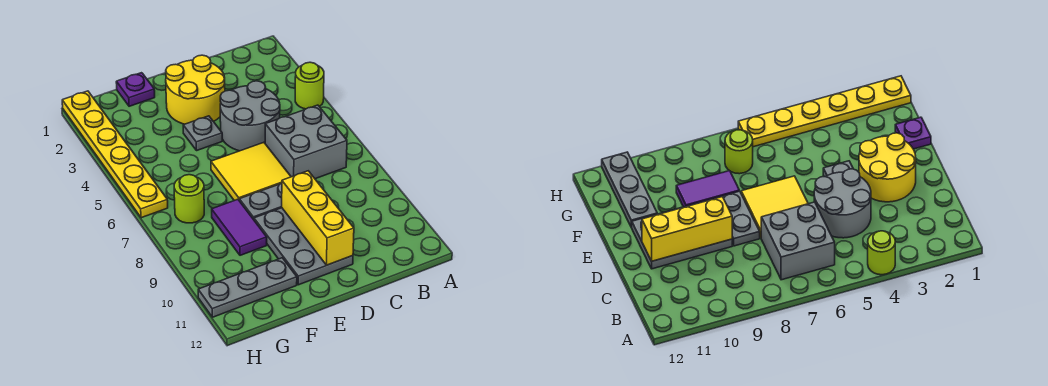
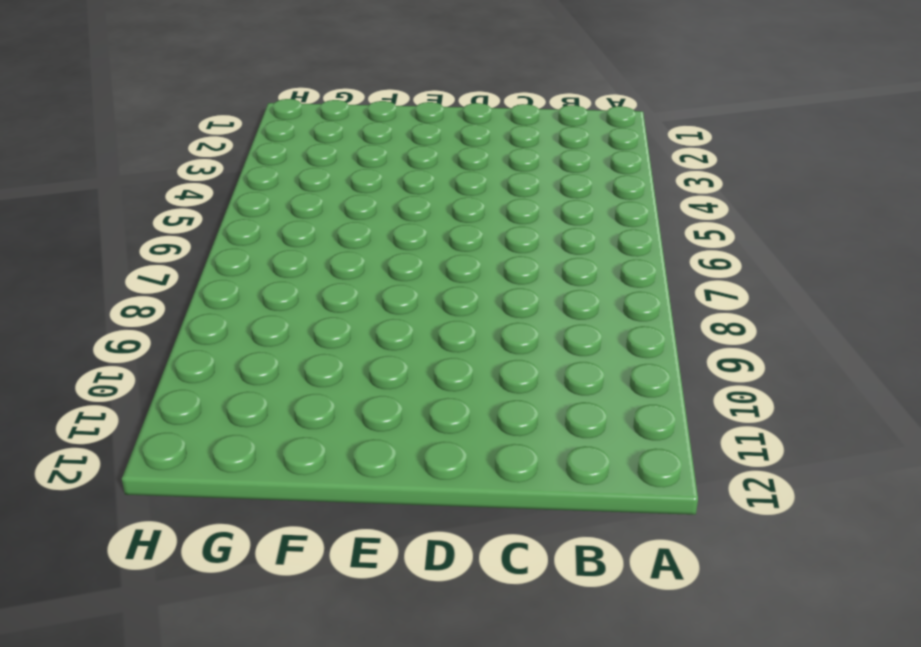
none -> lime 1x1 round brick [295,62,324,109]
none -> grey 2x2 brick [265,105,347,179]
none -> grey 2x2 round brick [220,81,280,151]

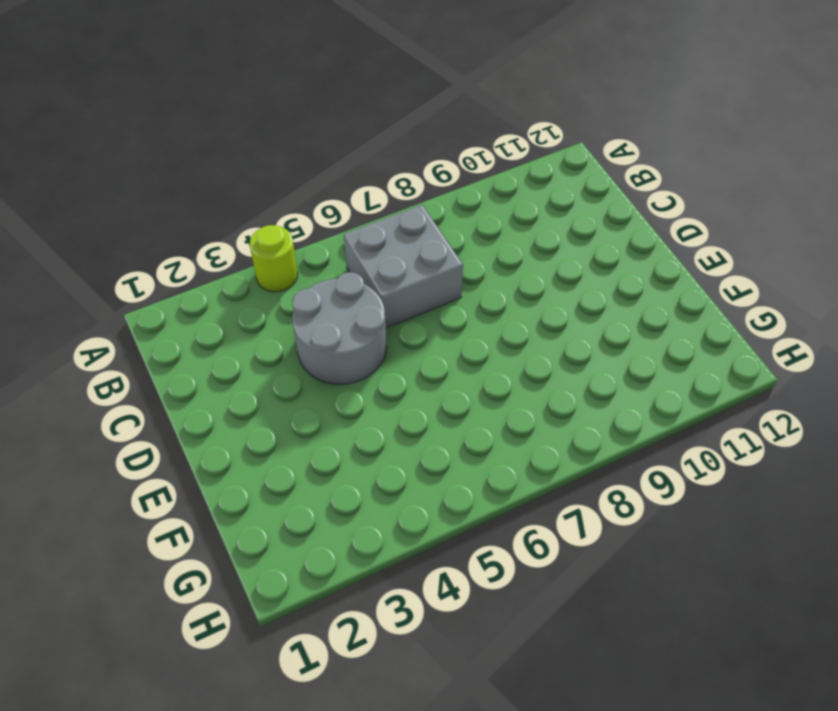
none -> yellow 2x2 round brick [166,55,225,124]
none -> yellow 2x2 tile [211,142,291,201]
none -> grey 1x2 plate [239,183,282,220]

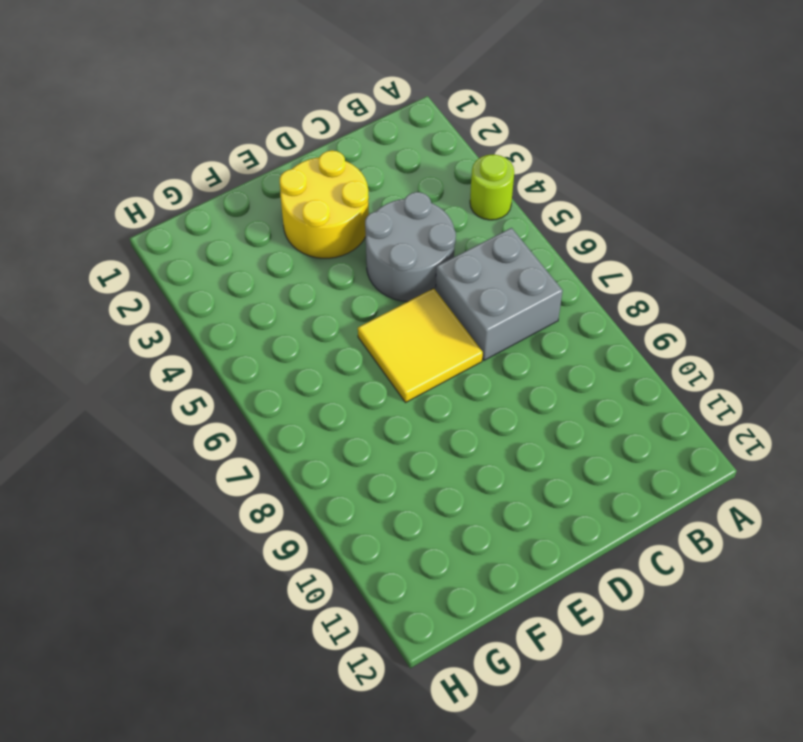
none -> grey 1x2 plate [239,183,282,220]
none -> grey 2x3 plate [254,208,353,285]
none -> grey 1x1 plate [183,116,222,150]

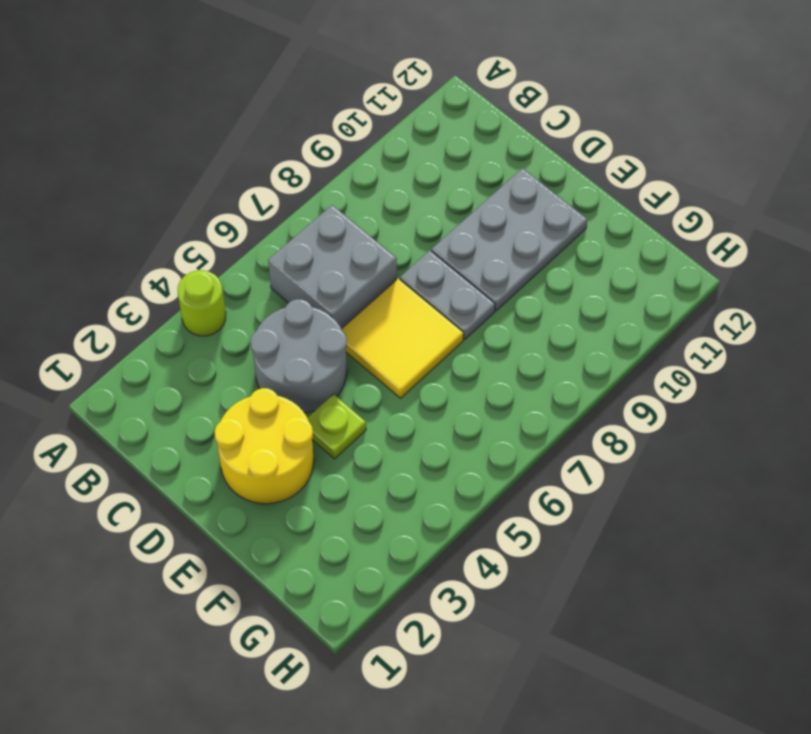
lime 1x1 plate [308,394,366,459] -> grey 1x1 plate [183,116,222,150]
none -> purple 1x1 plate [116,73,155,106]
none -> purple 1x2 tile [212,199,267,255]
none -> grey 1x3 plate [198,258,297,317]

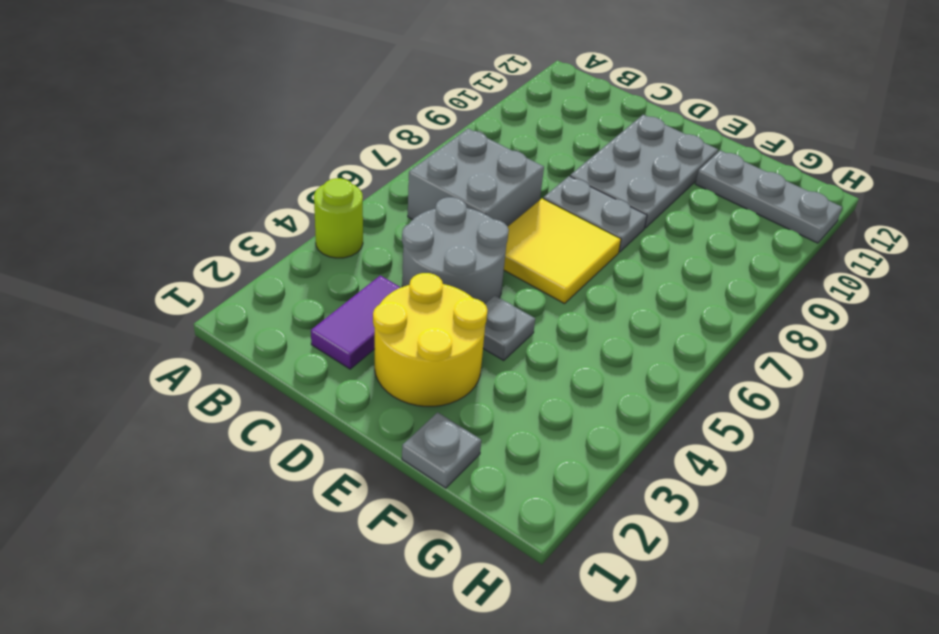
purple 1x2 tile [311,275,401,369] -> purple 1x2 tile moved to [212,199,267,255]
grey 1x1 plate [402,412,481,488] -> purple 1x1 plate [116,73,155,106]
none -> lime 1x1 round brick [174,175,204,223]
none -> yellow 1x6 plate [62,91,168,218]
none -> yellow 1x3 brick [282,171,354,265]

